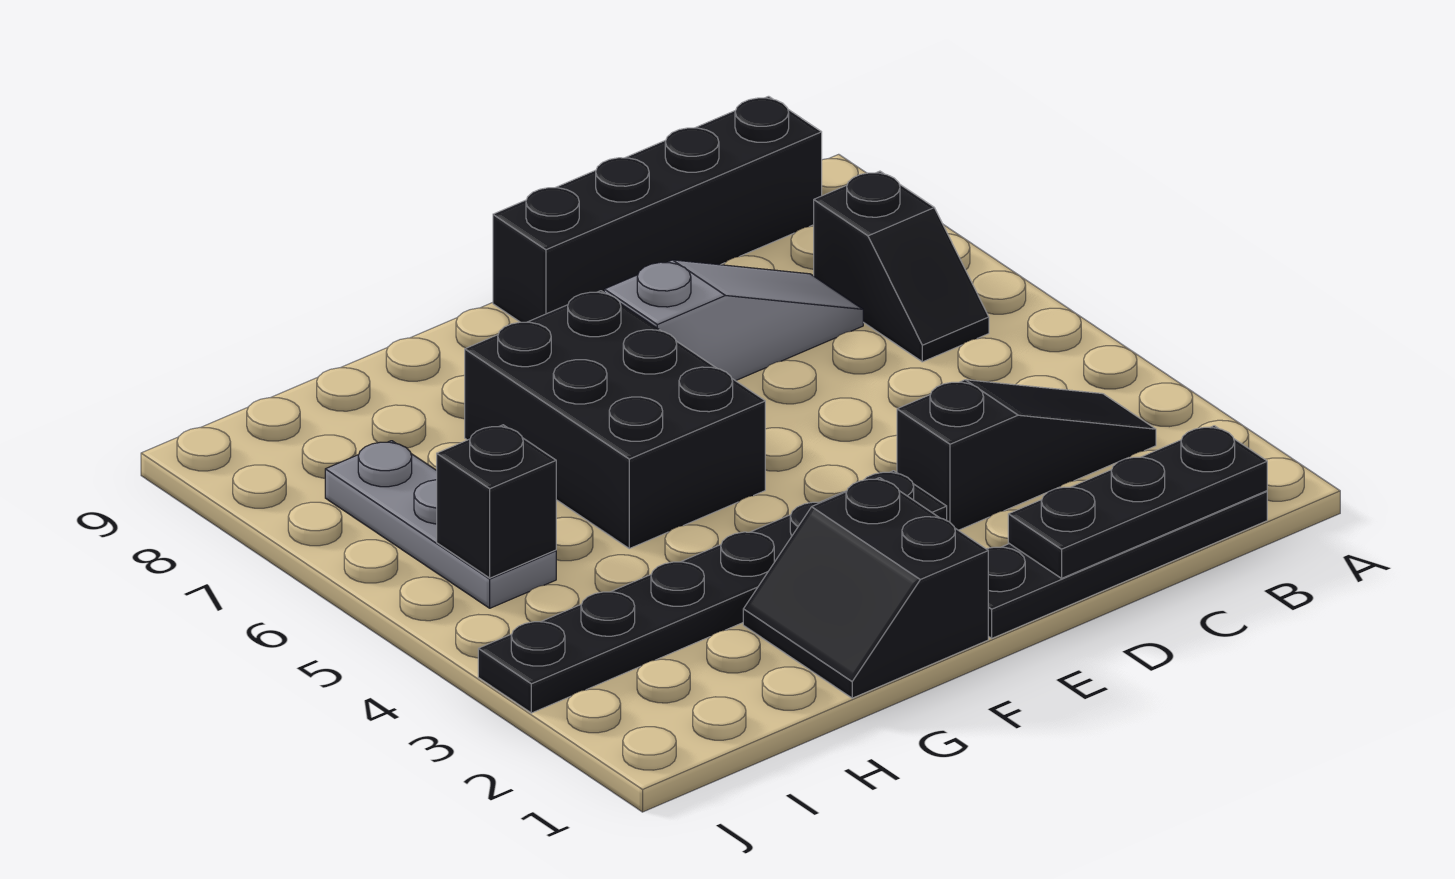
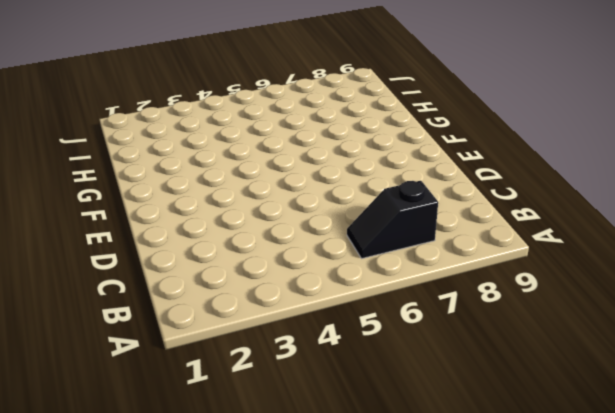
none -> black 1x4 plate [987,491,1267,638]
none -> black 1x3 slope [897,380,1156,530]

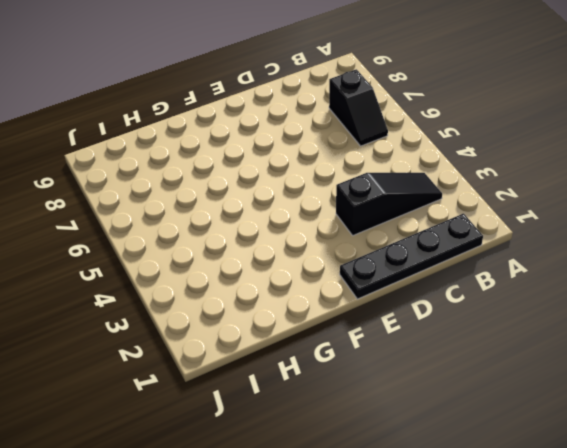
none -> black 1x4 brick [493,96,822,322]
none -> grey 1x3 slope [604,260,863,381]

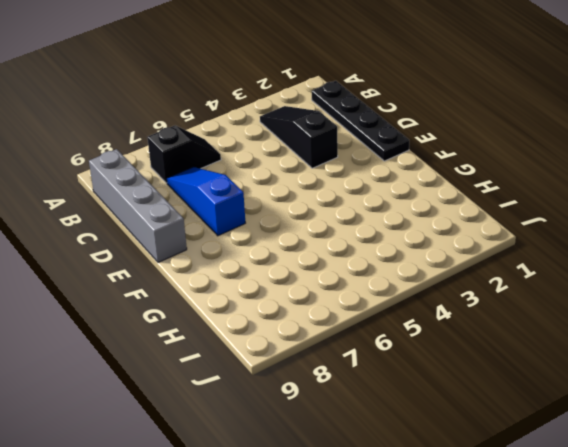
grey 1x4 brick [89,149,187,262] -> black 1x4 brick [493,96,822,322]
blue 1x3 slope [167,167,245,236] -> grey 1x3 slope [604,260,863,381]
none -> black 1x6 plate [478,471,947,713]
none -> black 2x2 slope [743,478,988,698]

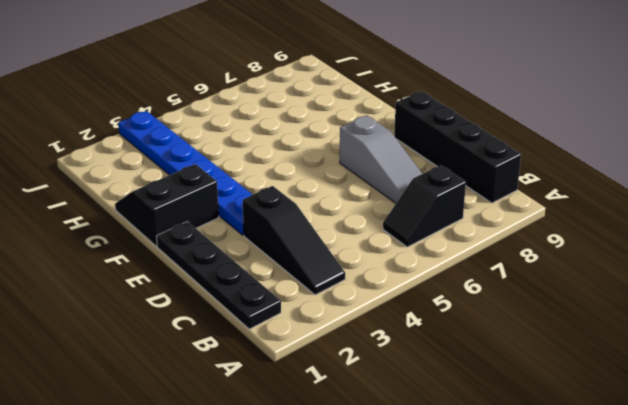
blue 1x6 plate [118,111,253,235] -> black 1x6 plate [478,471,947,713]
none -> black 2x3 brick [465,291,765,549]
none -> grey 1x3 plate [325,441,556,608]

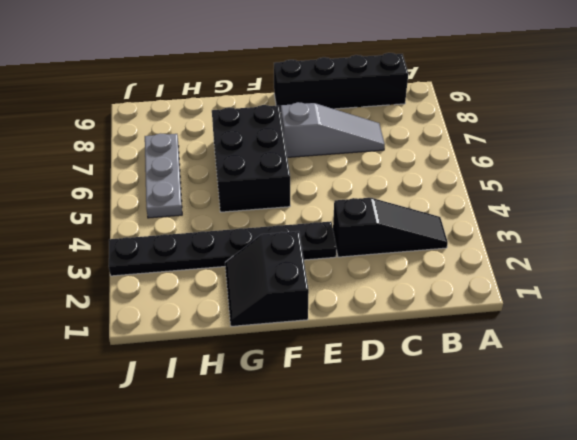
none -> black 1x4 plate [987,491,1267,638]
none -> black 1x2 slope [814,171,989,362]

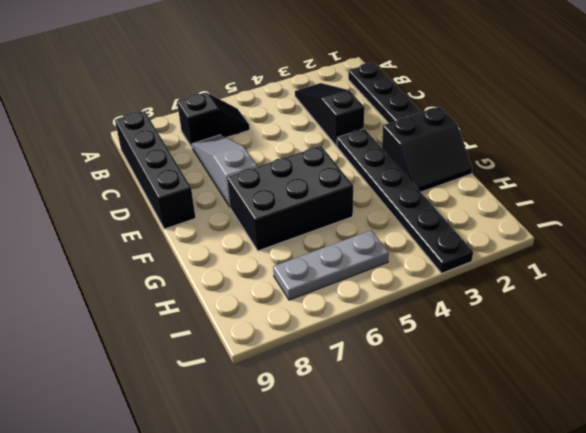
none -> black 1x3 plate [1008,426,1267,578]
none -> black 1x1 brick [437,425,556,578]

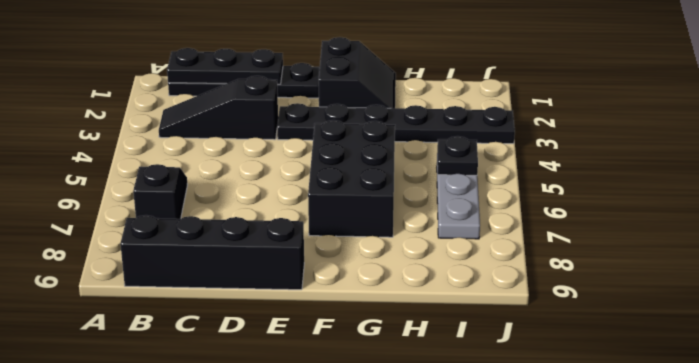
black 1x1 plate [437,136,478,175] -> black 1x1 brick [437,425,556,578]
none -> grey 1x3 slope [604,260,863,381]

